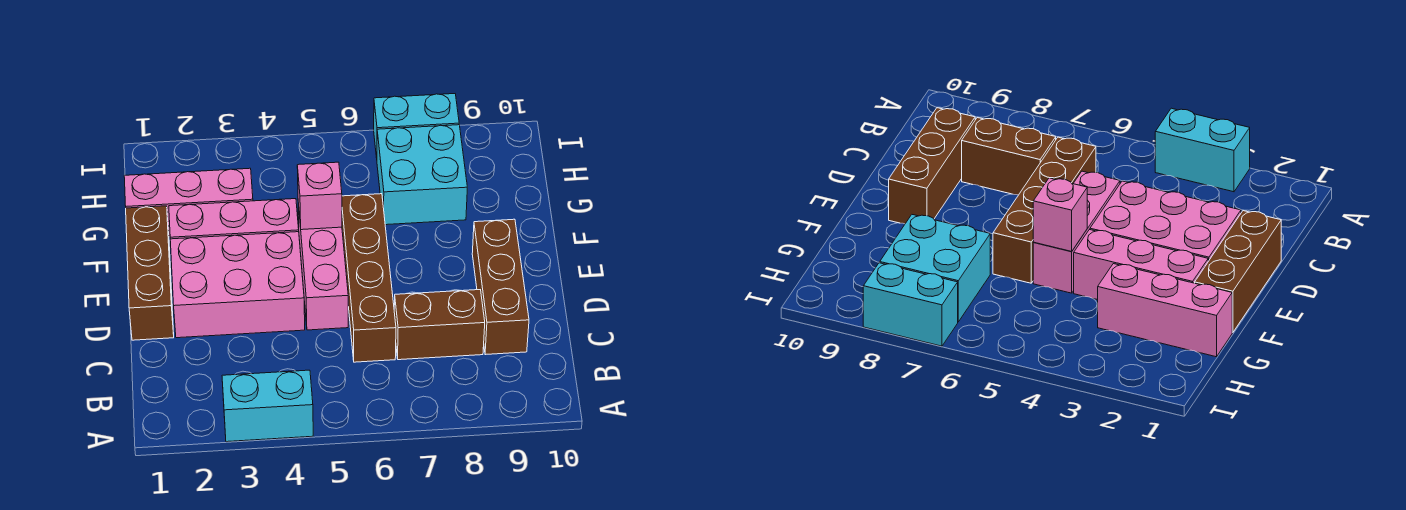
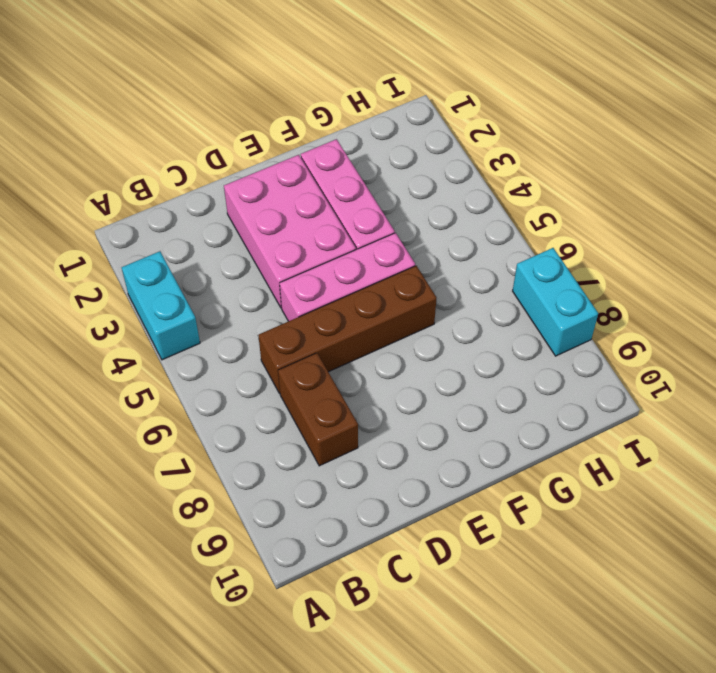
none -> brown 1x3 brick [472,219,529,355]
none -> brown 1x3 brick [126,206,174,340]
none -> pink 1x3 brick [124,168,253,237]

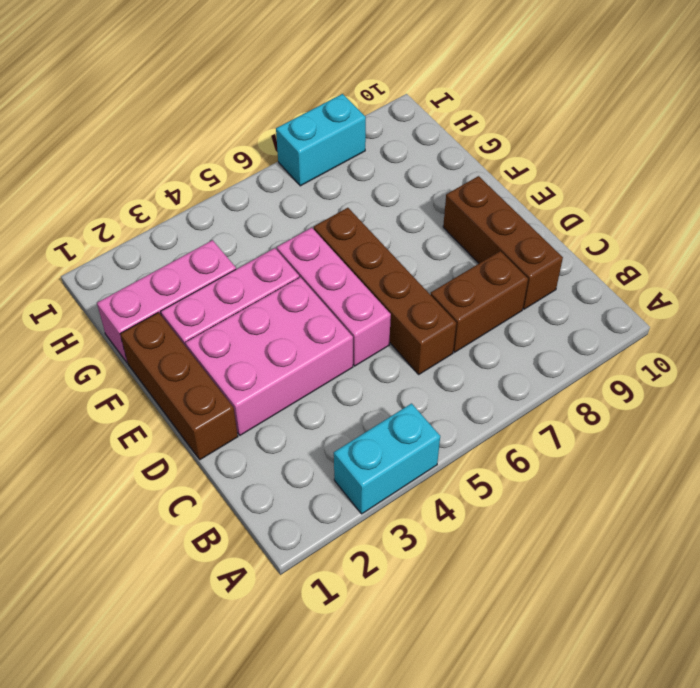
none -> cyan 2x2 brick [377,125,467,225]
none -> pink 1x1 brick [297,162,342,230]

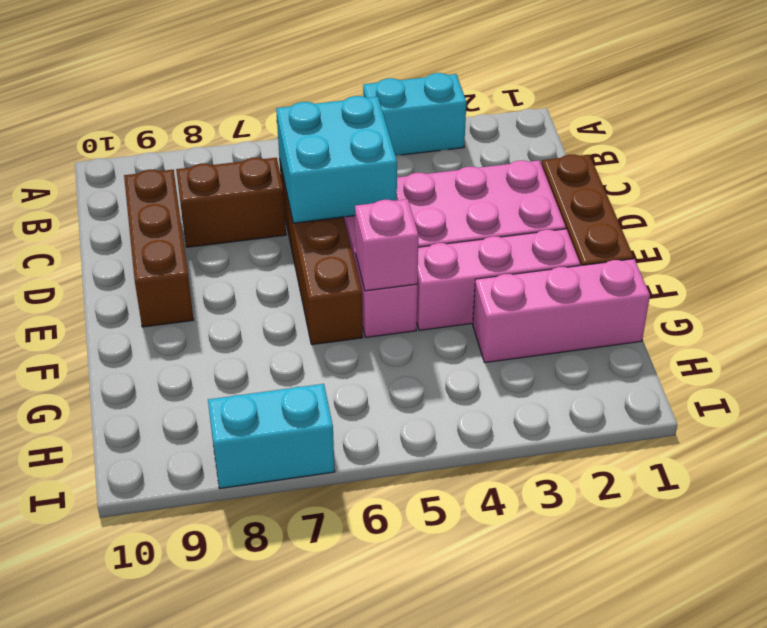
cyan 2x2 brick [276,96,397,223] -> cyan 2x2 brick moved to [377,125,467,225]

